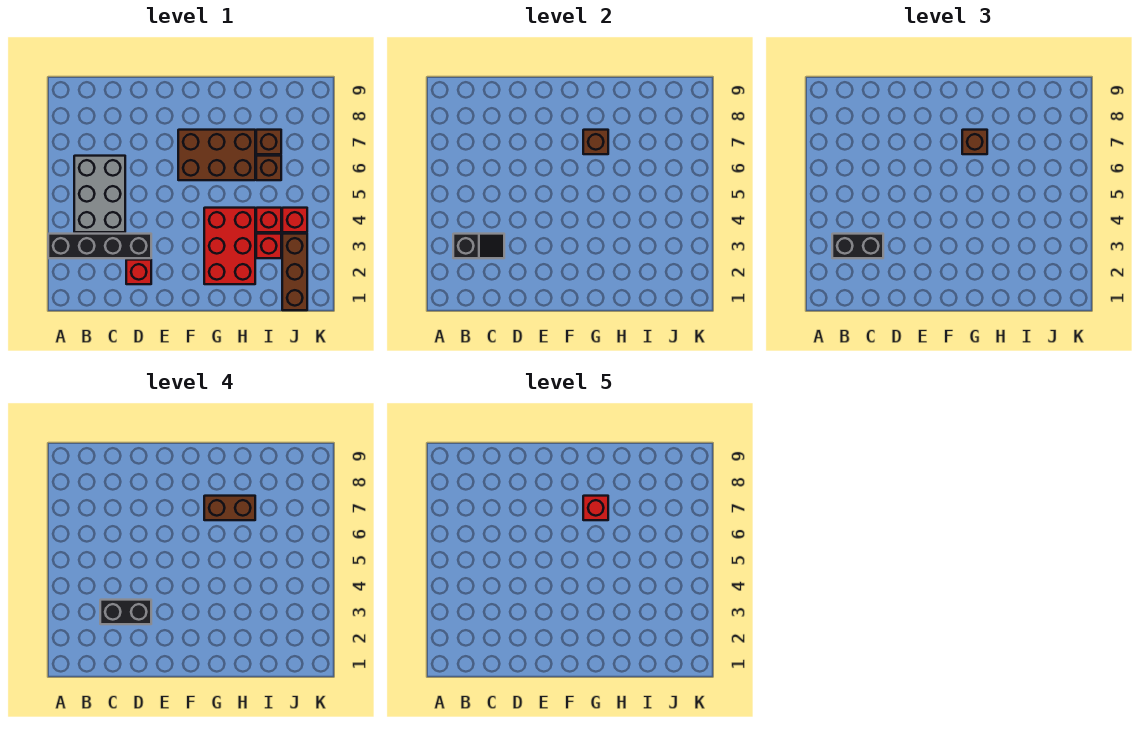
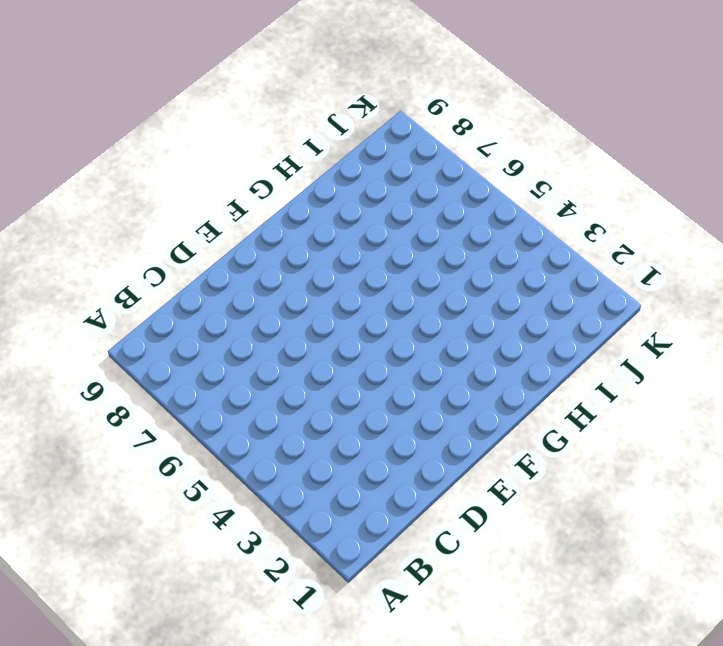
none -> black 1x4 brick [48,234,151,258]
none -> grey 2x3 brick [74,156,125,232]
none -> red 1x1 brick [126,260,151,284]

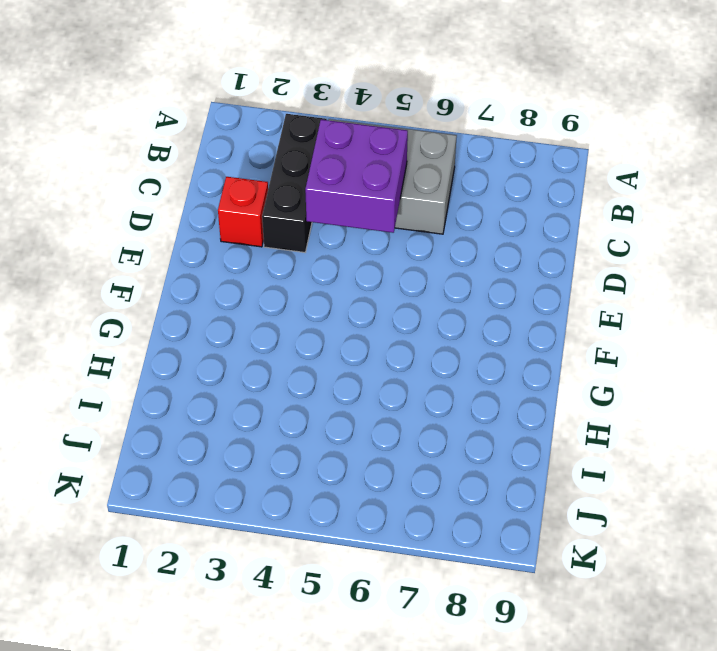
black 1x3 brick [262,114,327,252] -> black 1x4 brick [48,234,151,258]
purple 2x2 brick [305,119,408,233] -> none
none -> brown 2x3 brick [178,130,255,180]
none -> red 2x3 brick [204,208,255,284]
none -> red 1x1 brick [256,234,281,258]

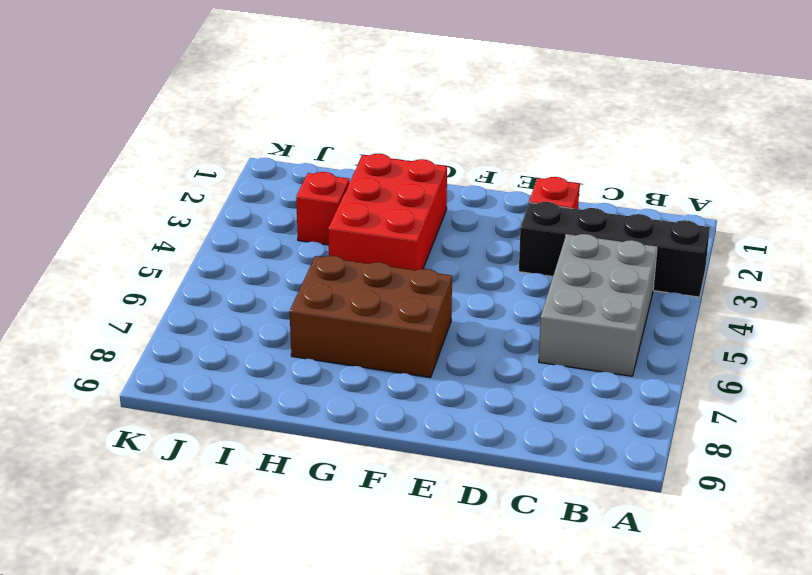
none -> red 1x1 brick [256,208,281,232]
none -> brown 1x1 brick [256,156,281,180]
none -> brown 1x1 brick [256,130,281,154]

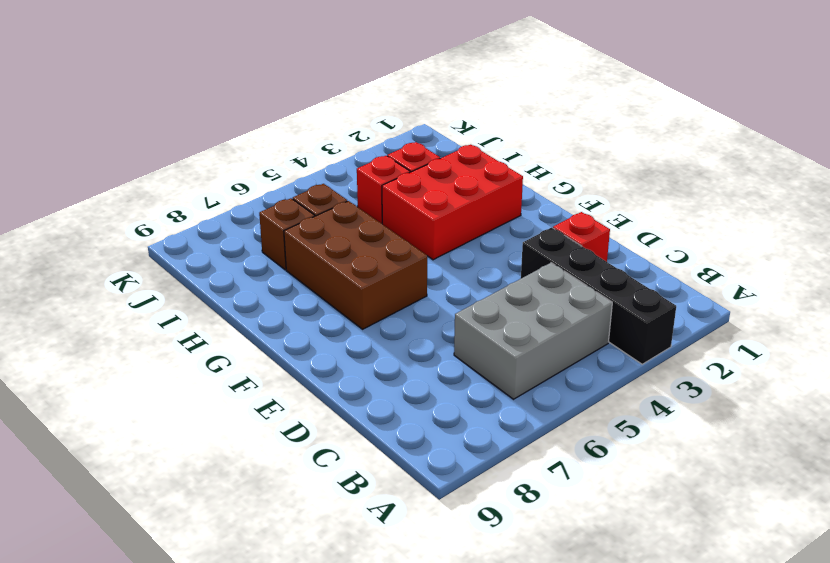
none -> brown 1x3 brick [282,234,307,310]
none -> red 1x1 brick [282,208,307,232]
none -> black 1x2 slope [453,234,504,258]

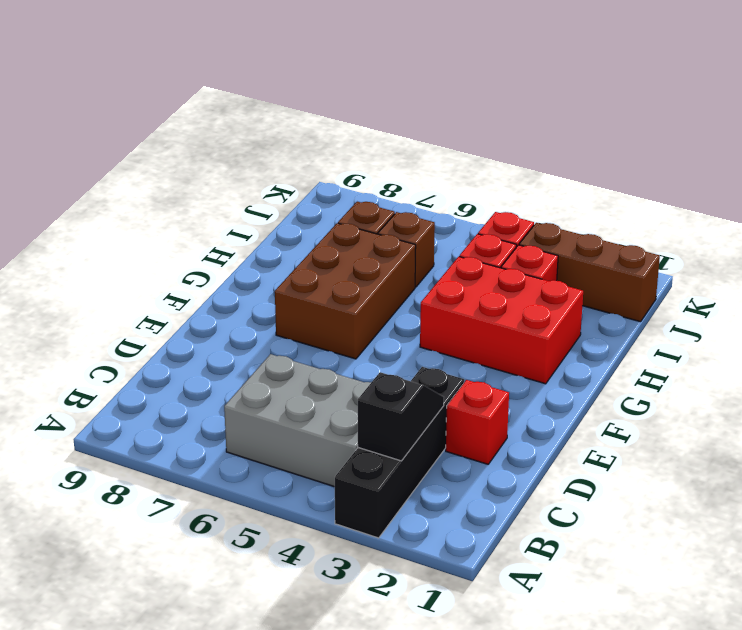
none -> brown 1x1 brick [583,130,608,154]
none -> black 1x2 brick [832,234,883,258]
none -> brown 1x1 brick [962,130,987,154]

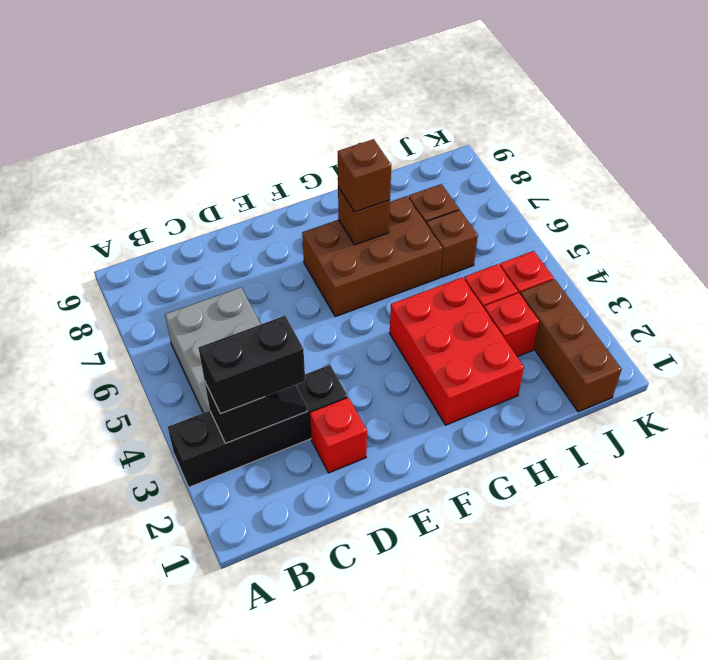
none -> black 1x2 brick [100,600,151,624]
none -> brown 1x2 brick [204,496,255,520]
none -> red 1x1 brick [583,496,608,520]

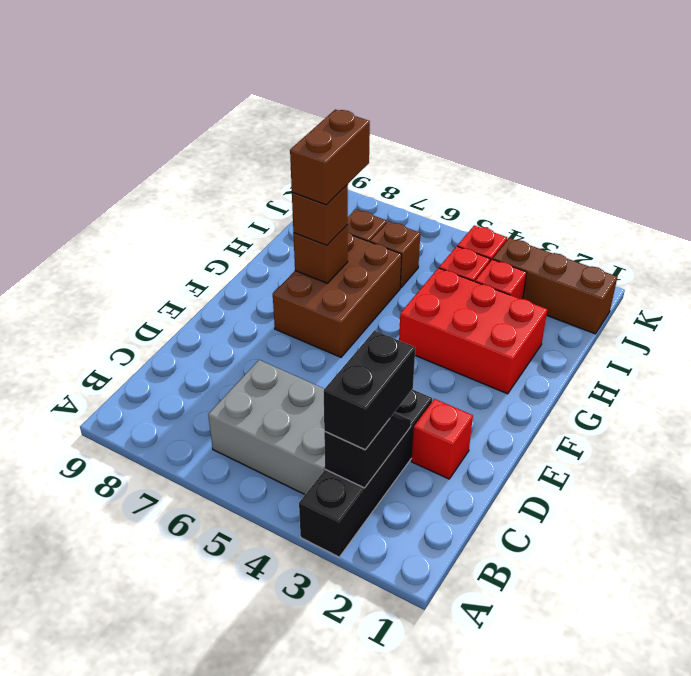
none -> black 1x2 brick [100,600,151,624]
none -> red 1x1 brick [583,496,608,520]

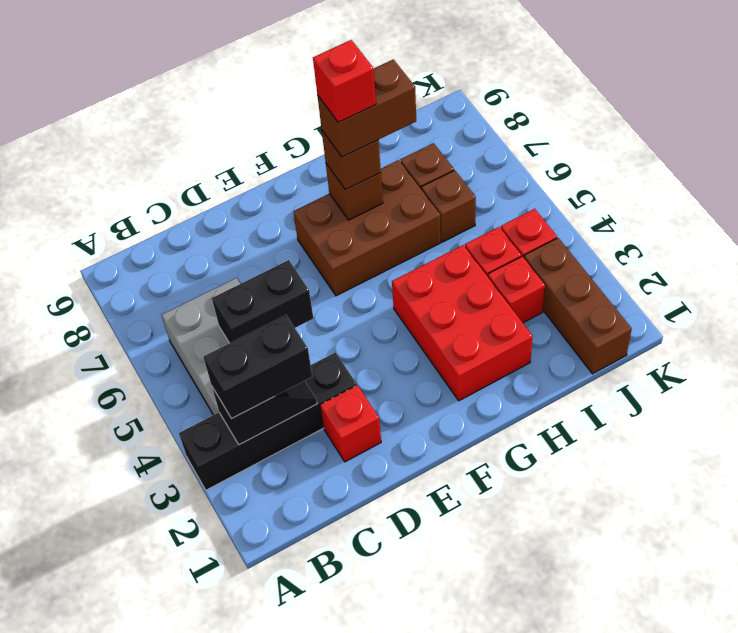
black 1x2 brick [212,260,313,343] -> black 1x2 brick moved to [100,600,151,624]

